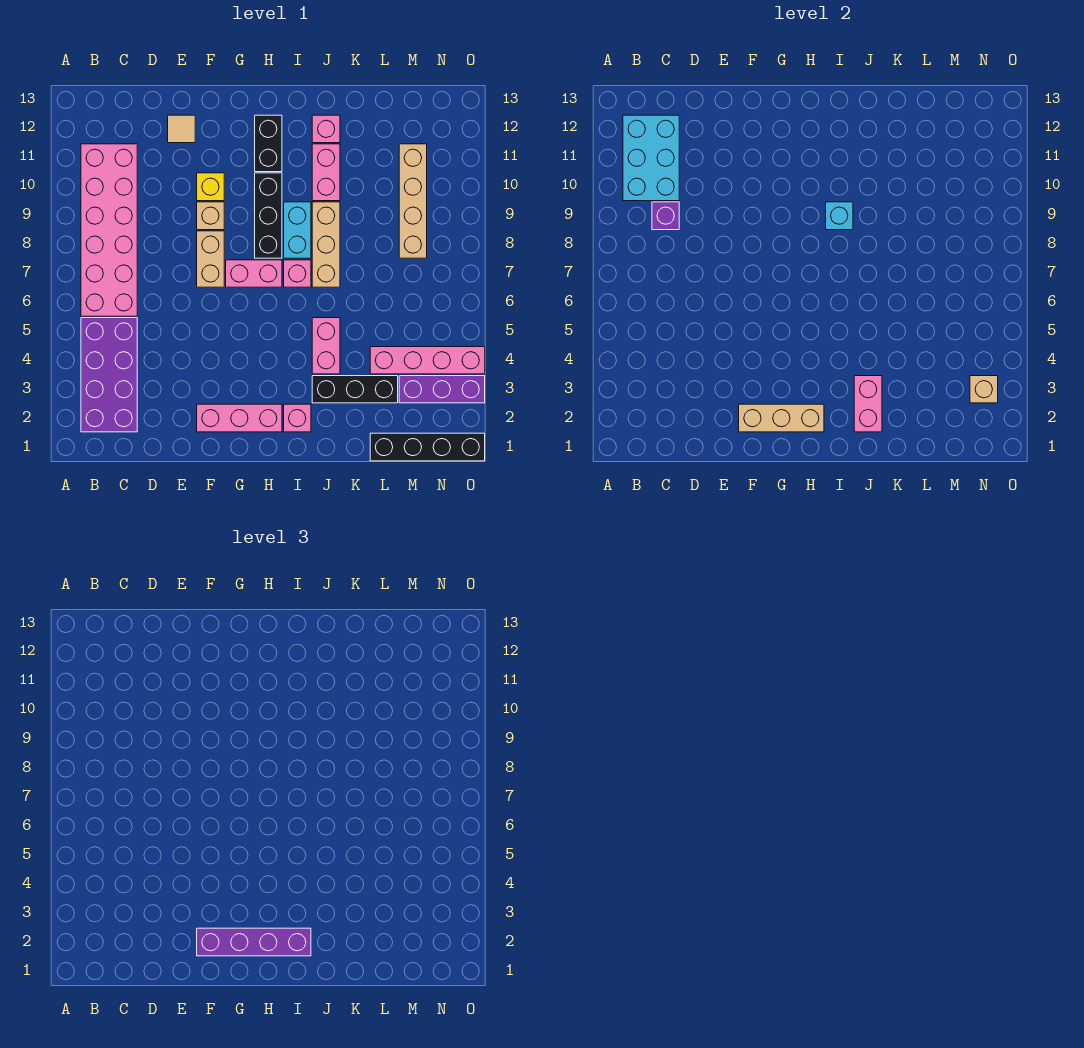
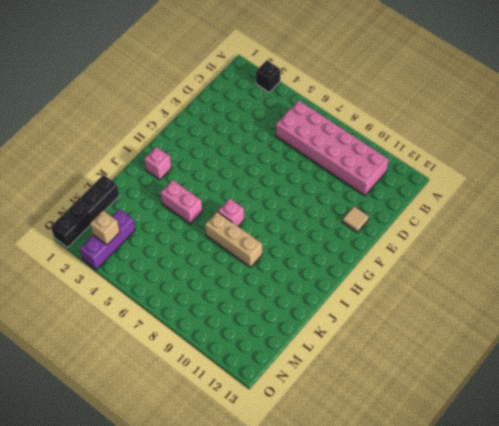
black 1x1 brick [256,60,280,92] -> none
none -> purple 2x4 brick [81,318,137,432]
none -> pink 1x3 brick [197,404,282,432]
none -> tan 1x2 brick [197,231,224,287]

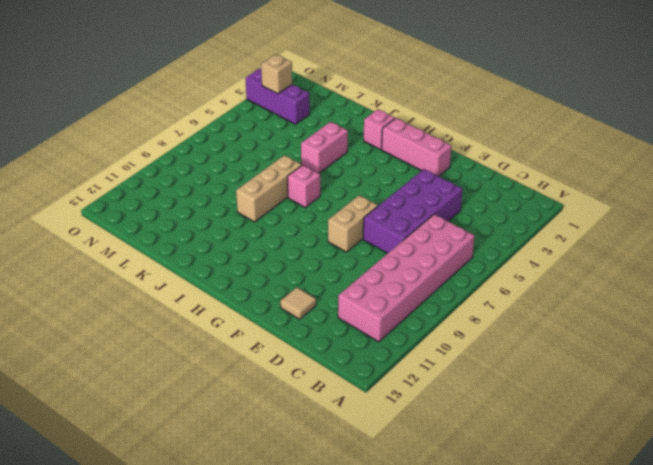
purple 2x4 brick [363,169,463,253] -> purple 2x4 brick moved to [81,318,137,432]
none -> tan 1x1 brick [197,202,224,230]
none -> yellow 1x1 brick [197,173,224,201]
none -> pink 1x2 brick [226,260,282,287]

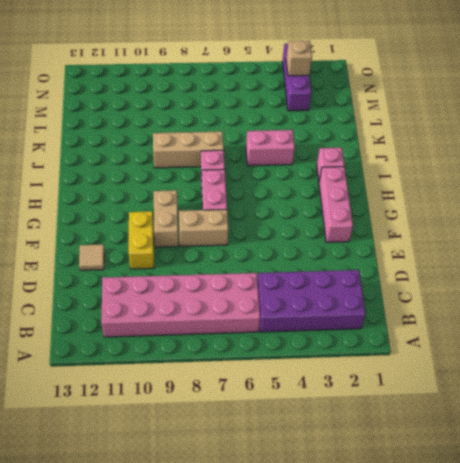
yellow 1x2 brick [129,211,154,269] -> yellow 1x1 brick [197,173,224,201]
tan 1x2 brick [154,190,179,247] -> tan 1x1 brick [197,202,224,230]
none -> black 1x3 brick [255,173,282,258]
none -> black 1x2 brick [255,115,282,172]
none -> cyan 1x2 brick [284,202,311,258]

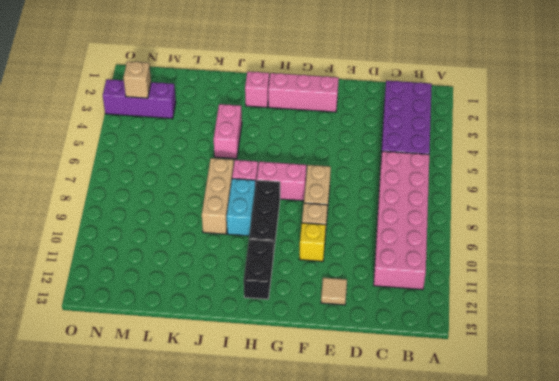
none -> black 1x3 brick [312,376,398,403]
none -> pink 1x2 brick [312,144,340,201]
none -> pink 1x1 brick [312,115,340,143]

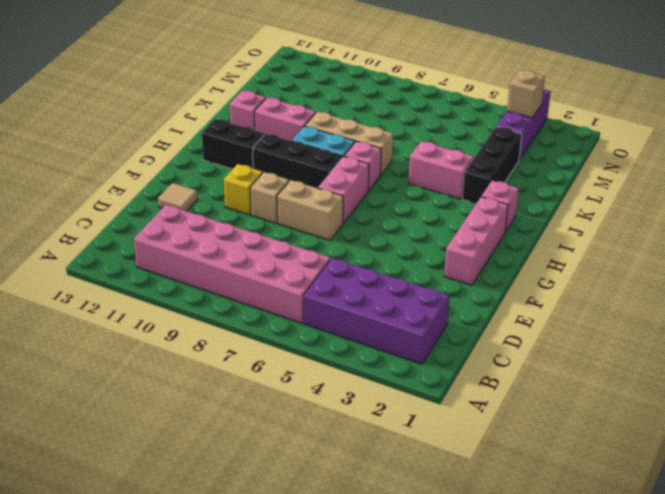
none -> black 1x4 brick [370,433,485,461]
none -> pink 1x4 brick [370,347,485,374]
none -> tan 1x4 brick [399,144,427,258]

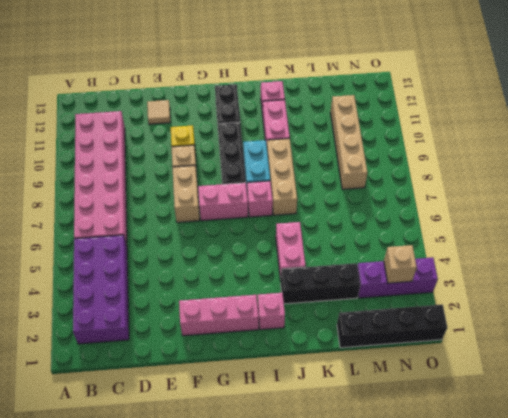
none -> pink 1x4 brick [370,347,485,374]
none -> cyan 2x3 brick [623,115,679,201]
none -> purple 1x1 brick [652,202,679,230]

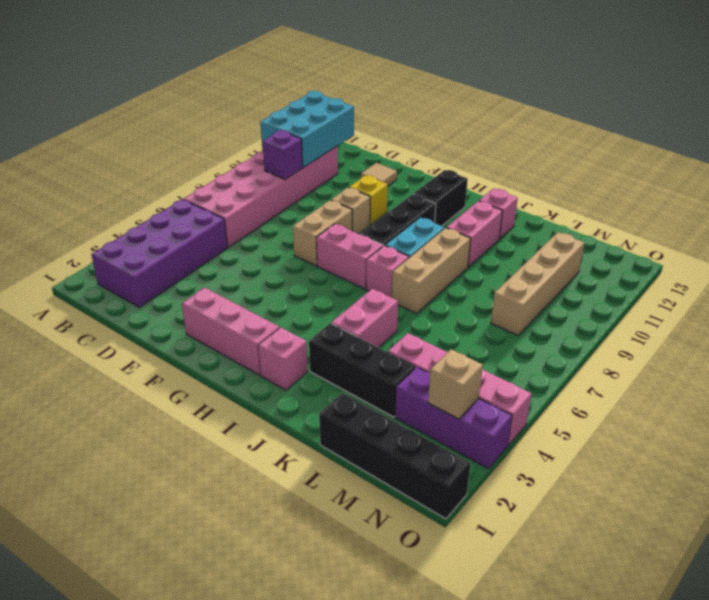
none -> tan 1x3 brick [739,404,824,432]
none -> cyan 1x1 brick [826,202,853,230]
none -> pink 1x2 brick [854,376,882,432]

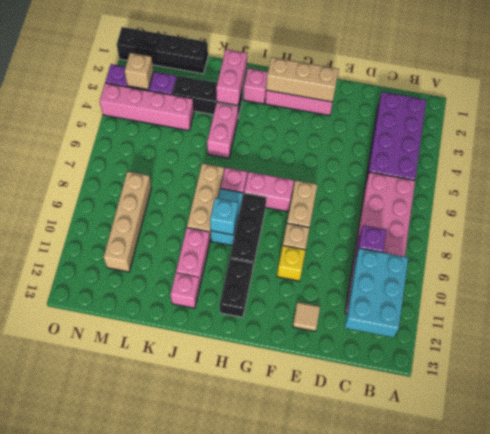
none -> purple 1x4 brick [197,928,311,956]

